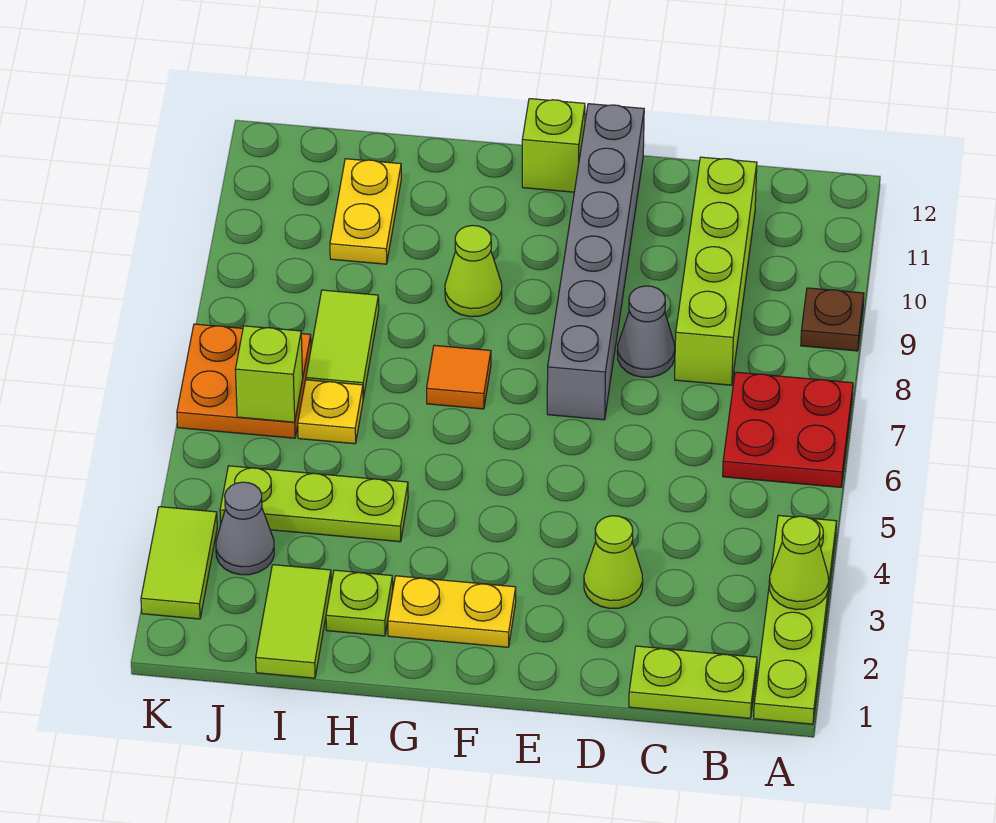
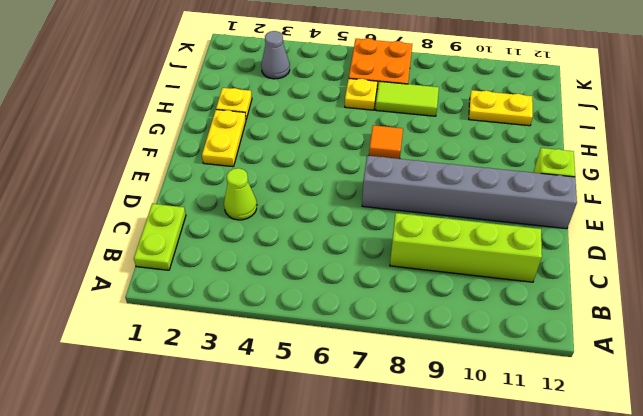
yellow 1x1 plate [216,88,252,119] -> lime 1x1 plate [326,570,393,636]
none -> lime 1x4 plate [754,515,837,724]
none -> red 2x2 plate [723,372,853,487]
none -> brown 1x1 plate [801,288,864,351]

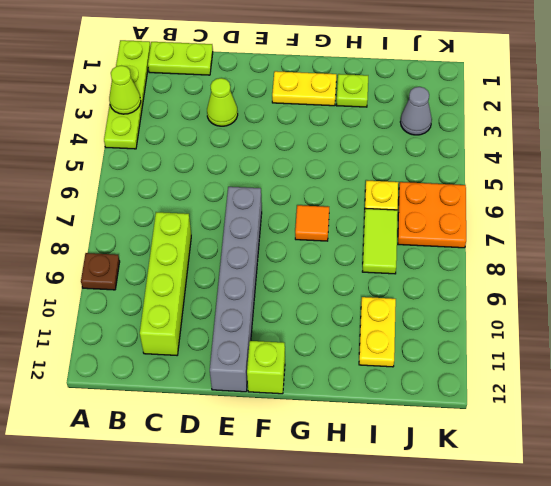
none -> red 2x2 plate [723,372,853,487]
none -> grey 1x1 cone [617,286,675,377]
none -> lime 1x1 cone [445,225,502,317]

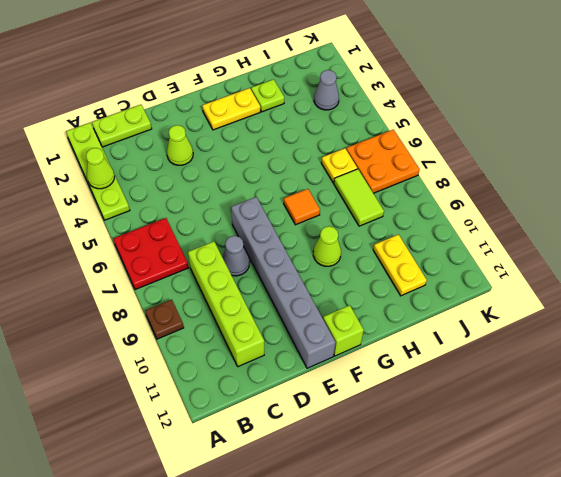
none -> lime 1x3 plate [220,466,408,542]
none -> lime 1x2 tile [256,565,331,678]
none -> lime 1x2 tile [141,507,217,619]

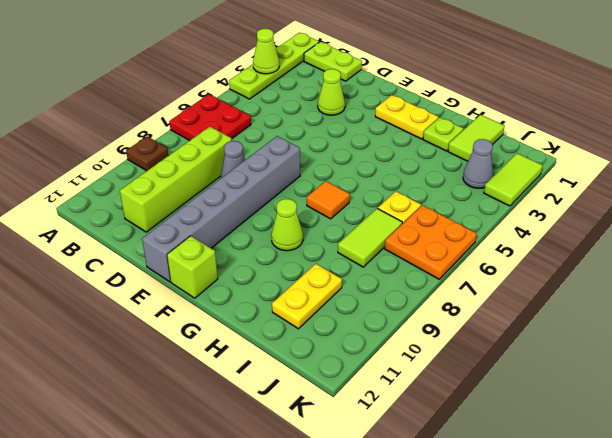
none -> lime 1x3 plate [220,466,408,542]
none -> lime 1x1 brick [235,326,303,422]

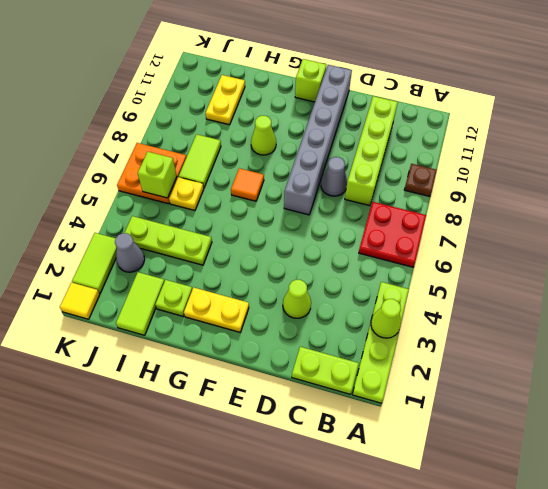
yellow 1x1 tile [60,283,100,319] -> none

